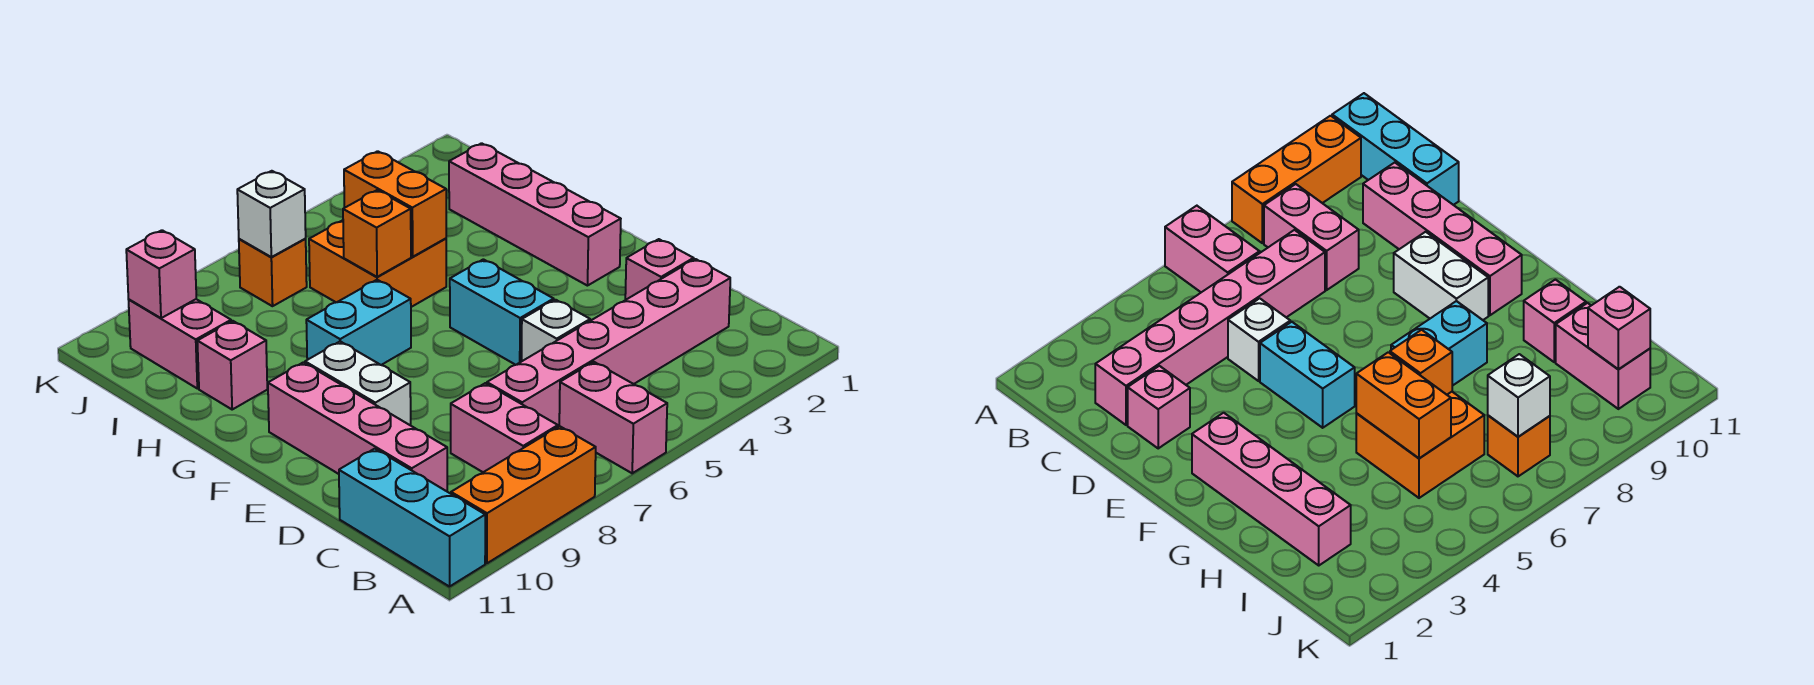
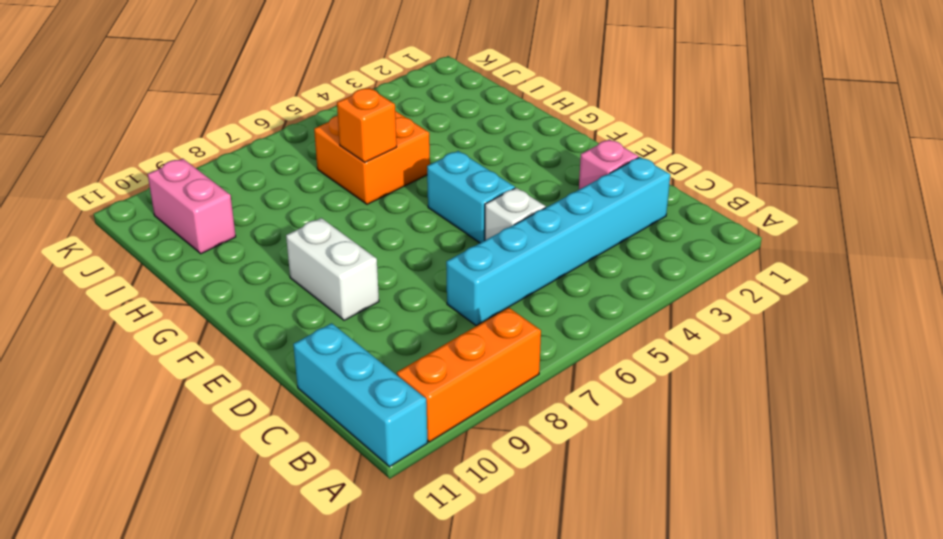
cyan 1x6 brick [446,157,670,325] -> pink 1x6 brick [487,259,730,427]
none -> pink 1x2 brick [559,362,667,473]
none -> pink 1x2 brick [451,383,558,472]
none -> pink 1x4 brick [268,362,447,491]

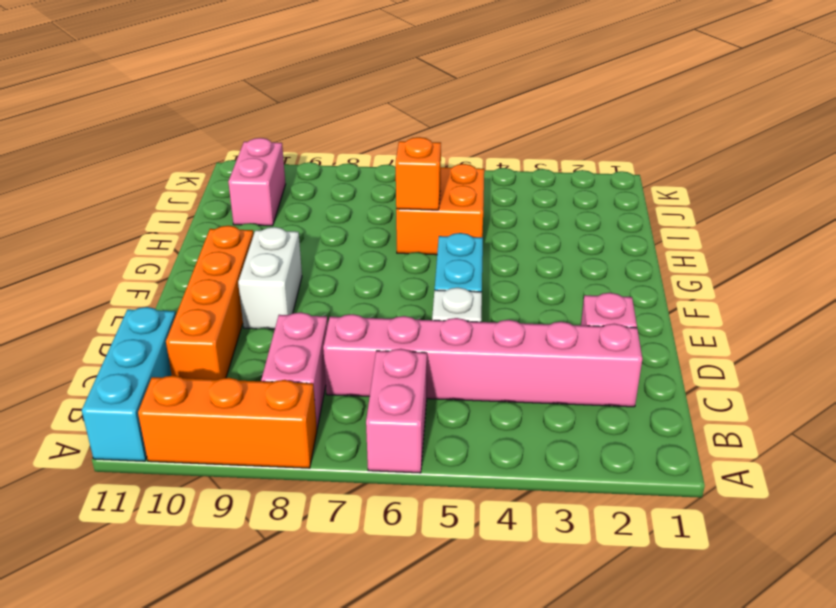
orange 1x4 brick [166,226,254,380] -> pink 1x4 brick [268,362,447,491]
none -> pink 1x4 brick [449,143,621,286]
none -> cyan 1x2 brick [306,280,411,365]
none -> pink 1x1 brick [197,321,267,409]

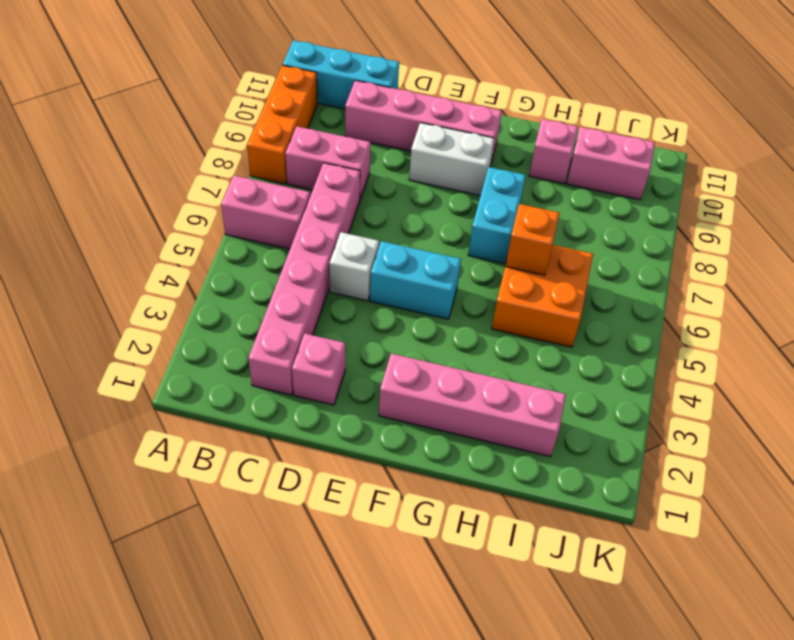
none -> orange 1x1 brick [239,239,307,306]
none -> orange 1x2 brick [344,151,446,257]
none -> white 1x1 brick [237,171,306,257]

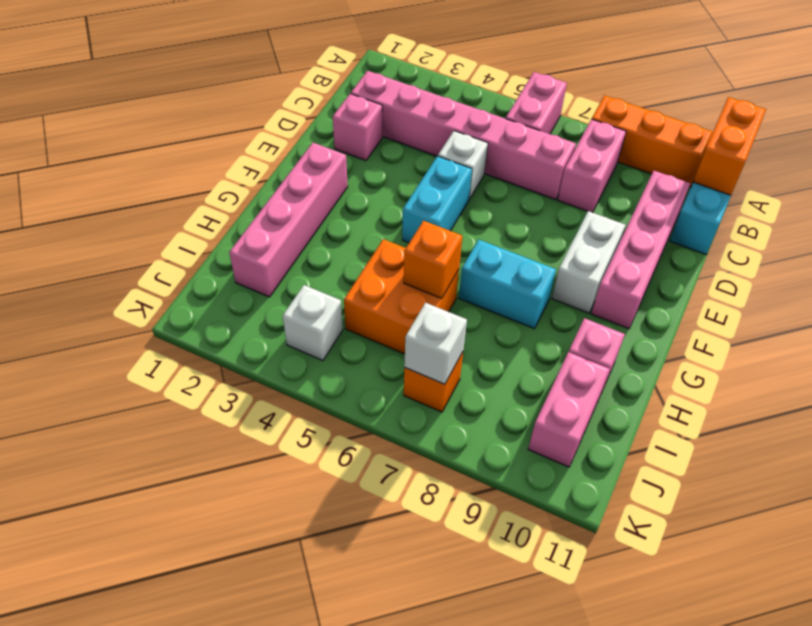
orange 1x2 brick [693,97,766,195] -> orange 1x2 brick moved to [344,151,446,257]
white 1x1 brick [283,285,343,360] -> none
none -> pink 1x1 brick [126,230,196,318]

